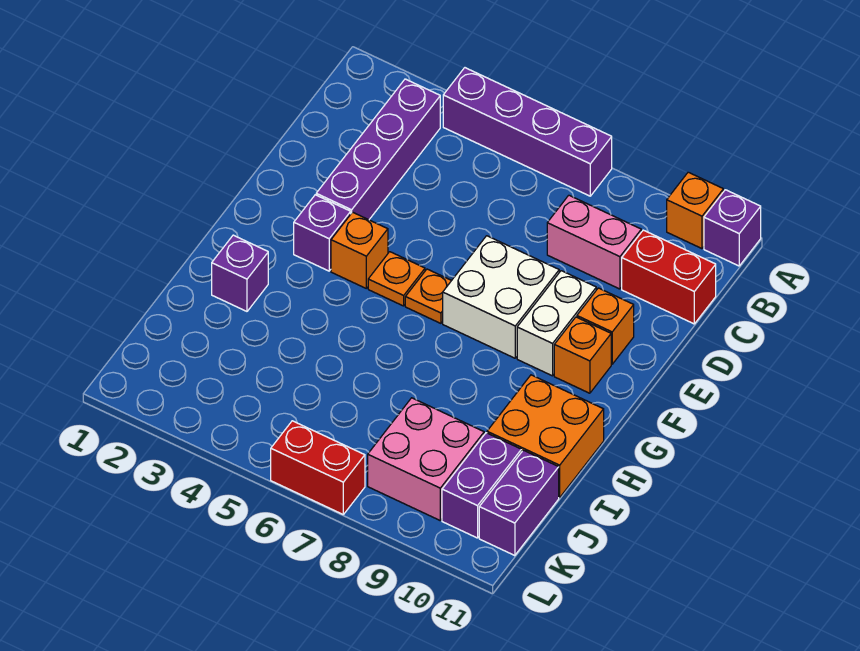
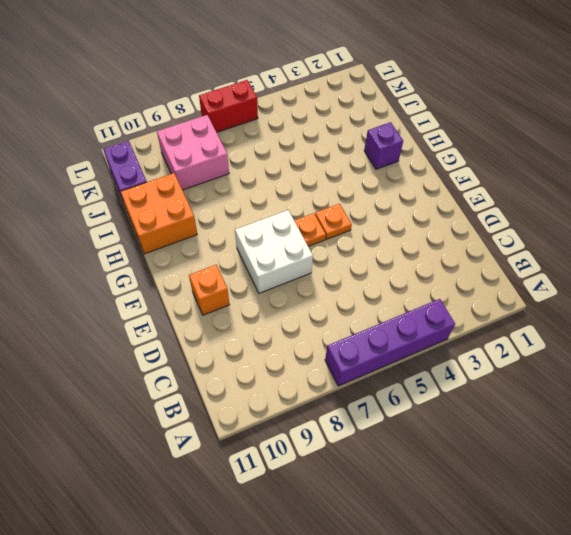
none -> orange 1x1 brick [667,172,723,249]
none -> purple 1x1 brick [704,190,761,266]
none -> purple 1x4 brick [316,79,440,220]

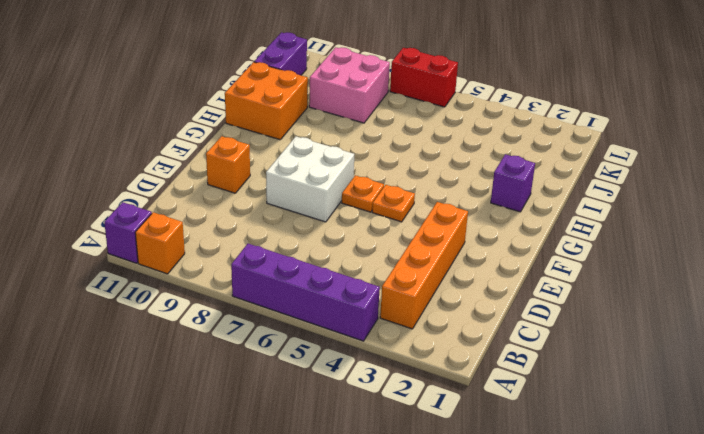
orange 1x4 brick [380,202,468,329] -> purple 1x4 brick [316,79,440,220]
none -> pink 1x2 brick [547,195,641,289]
none -> red 1x2 brick [622,230,716,324]
none -> white 1x2 brick [517,271,596,376]

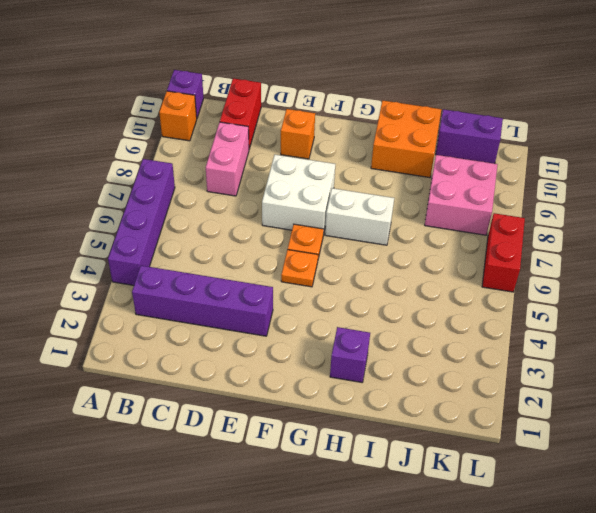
white 1x2 brick [325,188,394,245] -> white 1x2 brick moved to [517,271,596,376]
none -> purple 1x1 brick [294,195,351,271]
none -> orange 1x1 brick [331,212,388,288]
none -> orange 1x1 brick [554,317,611,393]

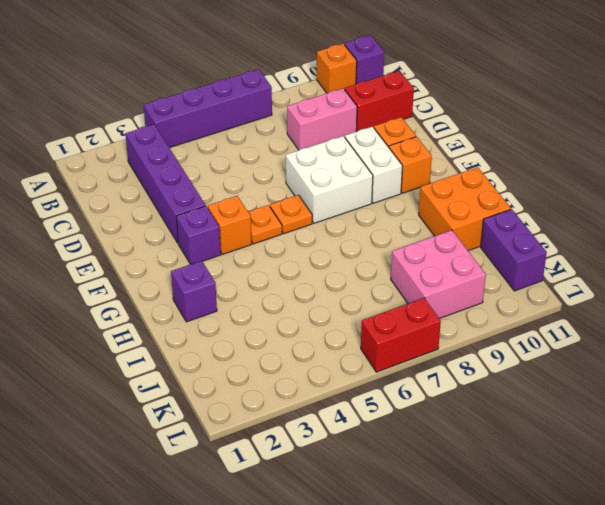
none -> purple 1x2 brick [442,433,521,538]

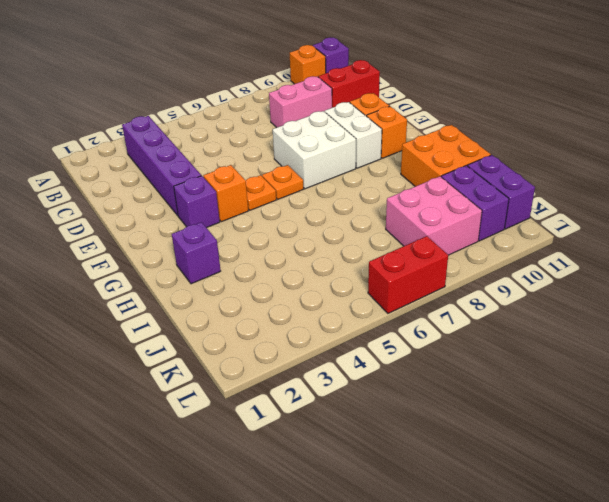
none -> purple 1x4 brick [443,68,612,196]

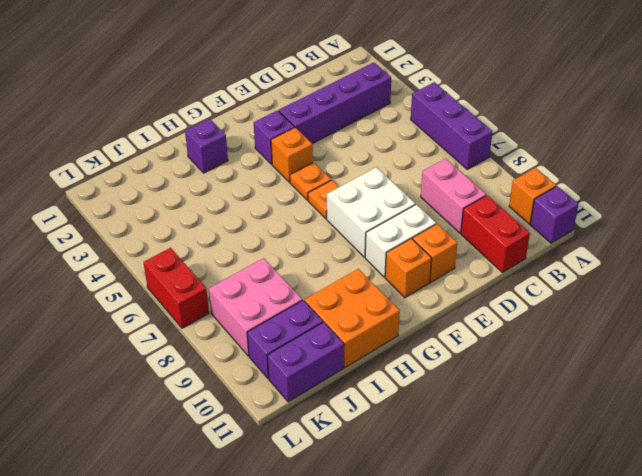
purple 1x3 brick [411,82,493,169] -> purple 1x4 brick [443,68,612,196]

